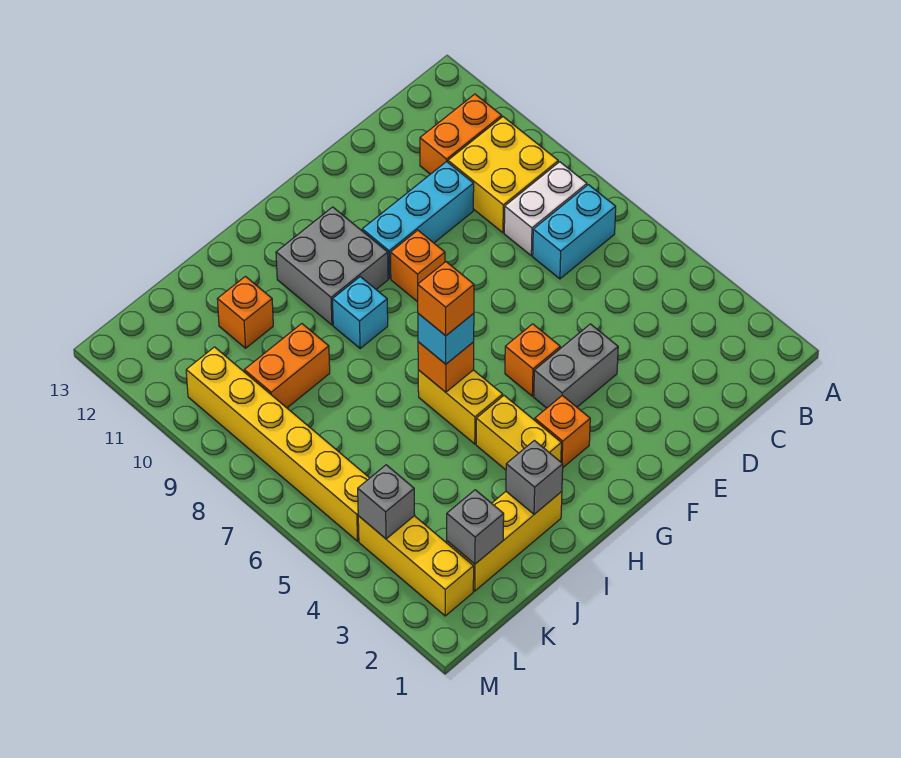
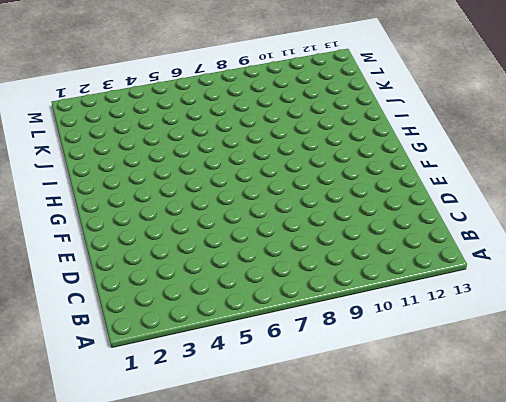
none -> cyan 1x2 brick [533,185,616,279]
none -> white 1x2 brick [504,162,587,256]
none -> yellow 2x2 brick [448,117,558,233]

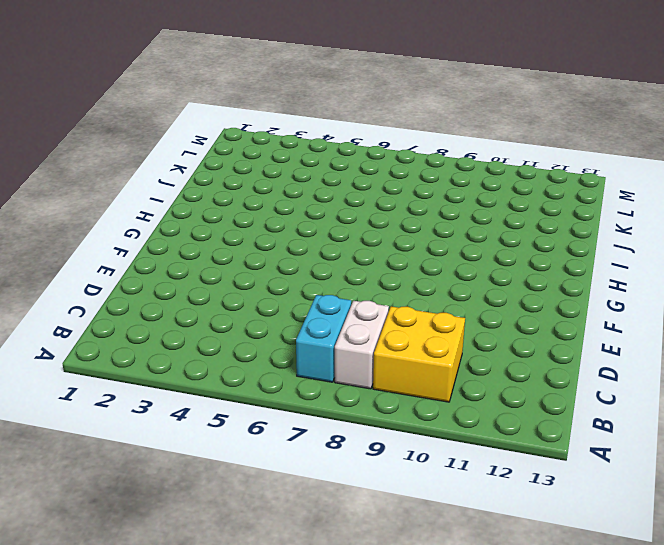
none -> orange 1x2 brick [420,94,502,174]
none -> cyan 1x3 brick [362,162,474,279]
none -> grey 1x2 brick [534,324,618,408]

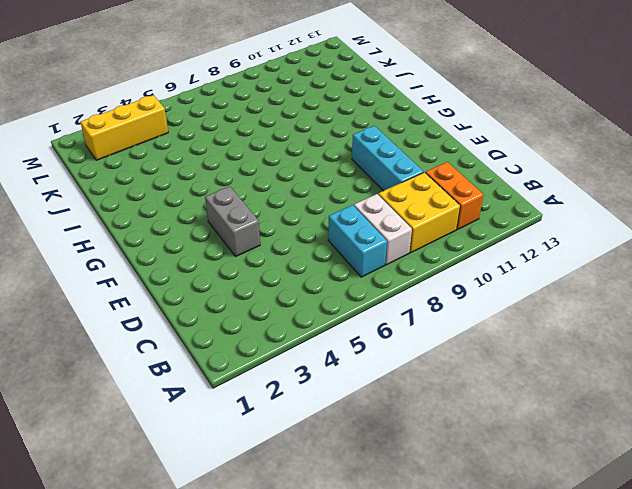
none -> orange 1x1 brick [505,324,560,396]
none -> orange 1x1 brick [391,230,445,302]
none -> orange 1x1 brick [535,395,590,467]

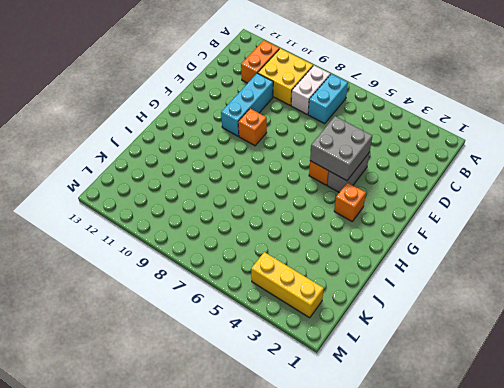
grey 2x2 brick [310,116,372,181] -> grey 2x2 brick moved to [276,207,388,325]
none -> yellow 1x2 brick [476,396,561,470]
none -> yellow 1x2 brick [418,370,503,444]
none -> cyan 1x1 brick [333,277,388,348]

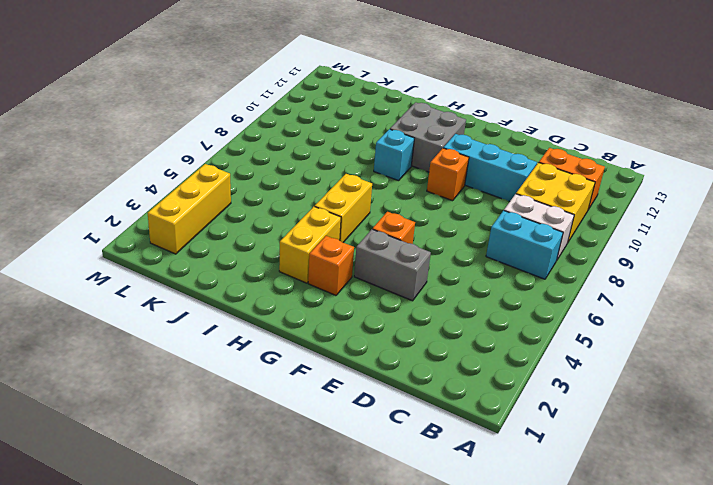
none -> yellow 1x3 brick [447,492,562,591]
none -> orange 1x2 brick [244,324,330,408]
none -> orange 1x1 brick [217,276,273,348]

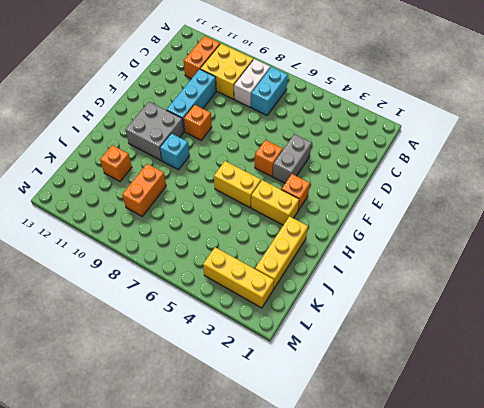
none -> yellow 1x6 brick [186,347,369,541]
none -> orange 1x1 brick [418,342,474,392]
none -> grey 1x1 brick [506,440,563,514]

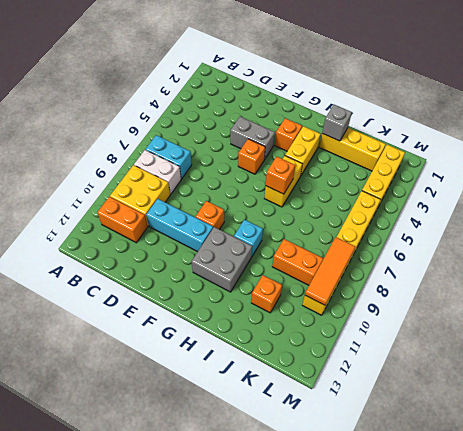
orange 1x3 tile [305,237,355,305] -> none
none -> grey 1x1 brick [447,490,504,564]
none -> grey 1x1 brick [358,465,415,539]
none -> cyan 1x1 brick [418,313,474,364]

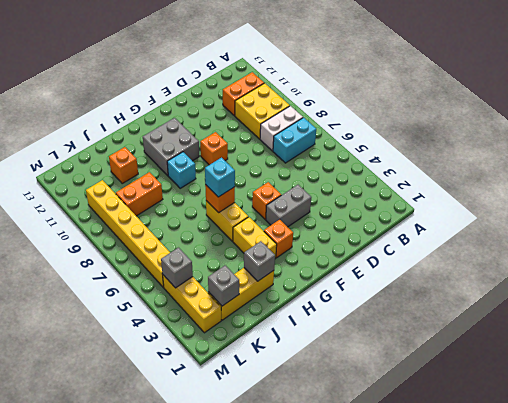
none -> cyan 1x3 brick [362,162,474,279]
none -> orange 1x1 brick [418,262,474,336]

